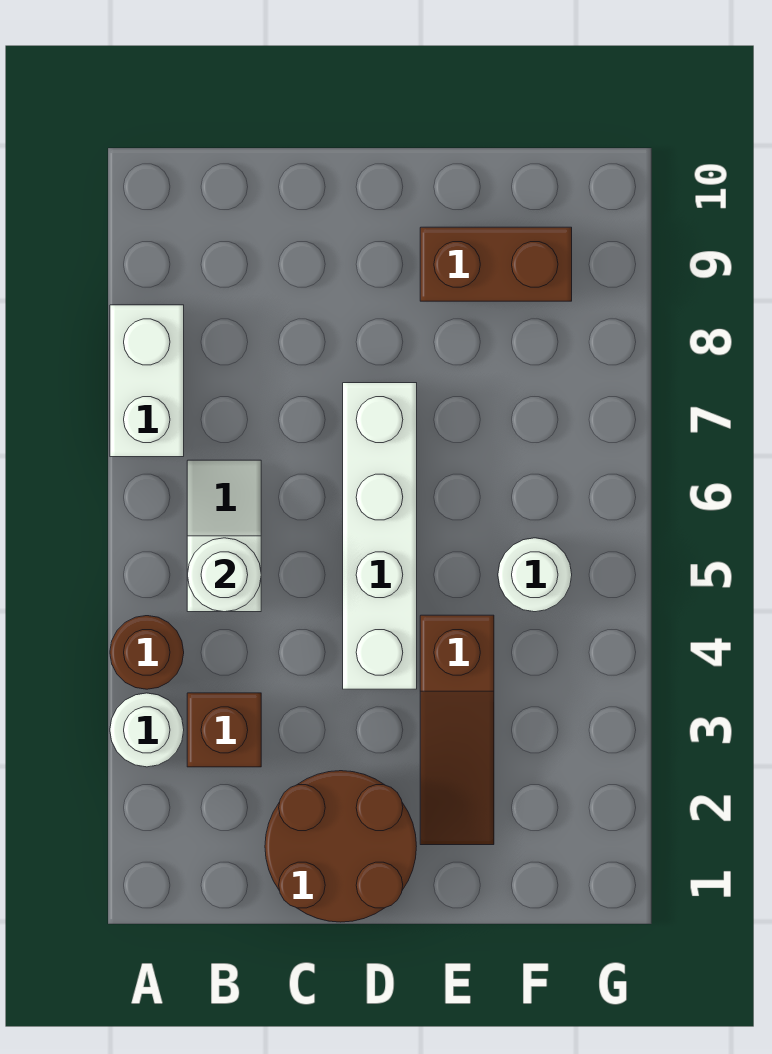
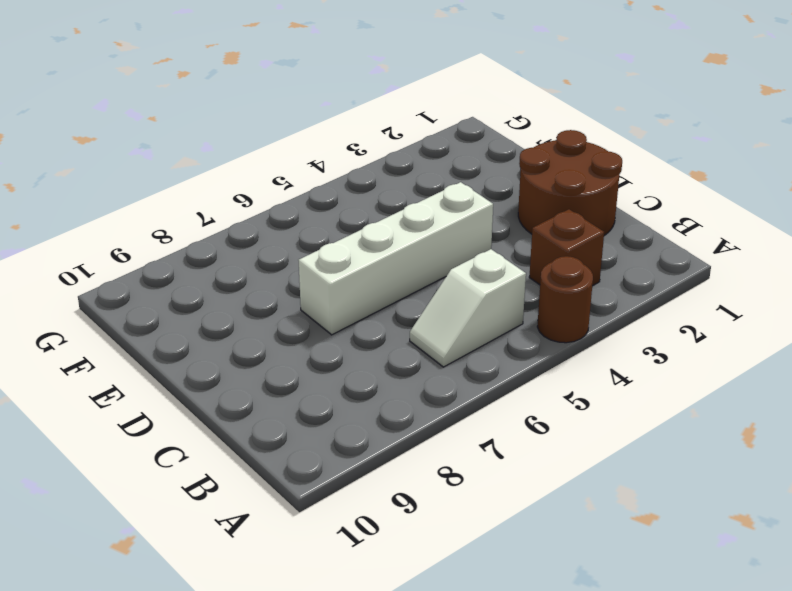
none -> white 1x1 round brick [110,693,184,767]
none -> white 1x2 brick [110,305,184,457]

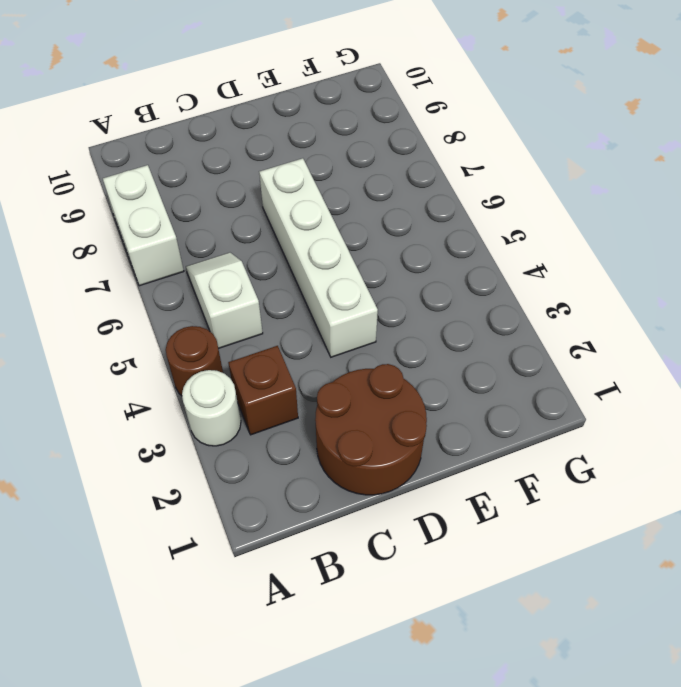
none -> brown 1x3 slope [420,615,494,845]
none -> brown 1x2 brick [420,227,572,301]

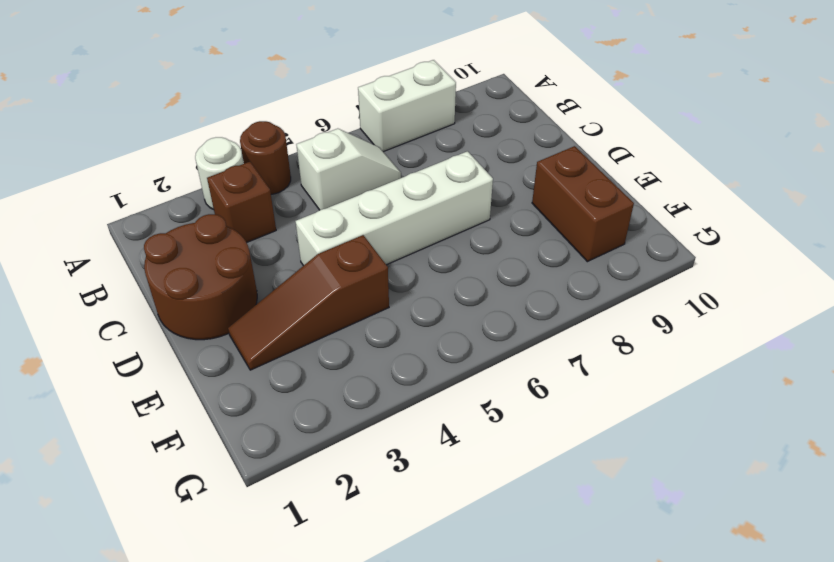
none -> white 1x1 round brick [498,538,572,612]
none -> white 1x1 round brick [187,538,261,612]

